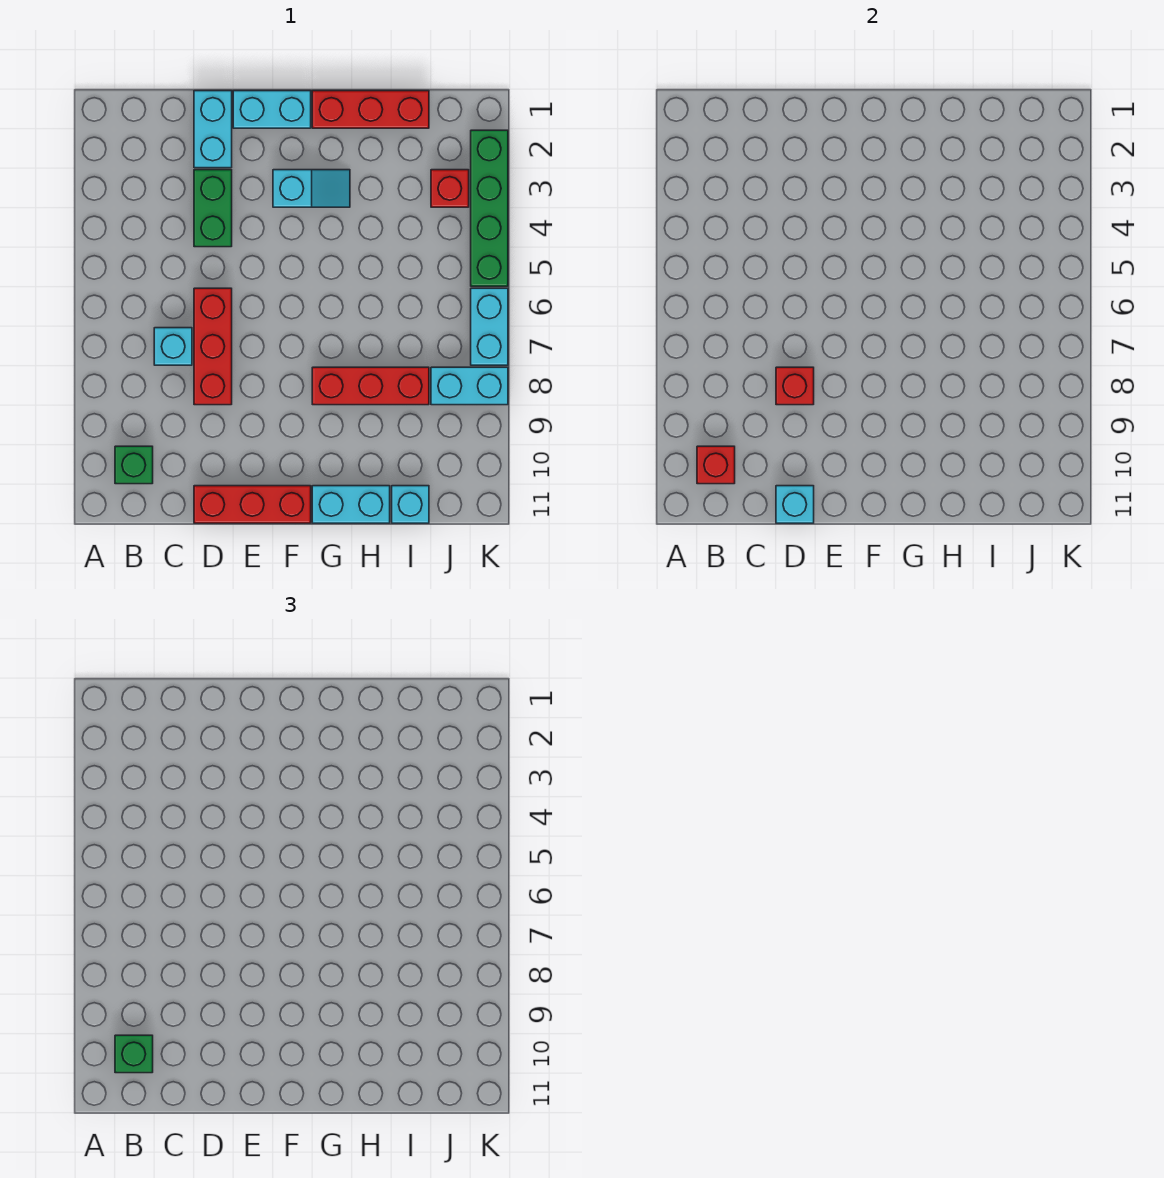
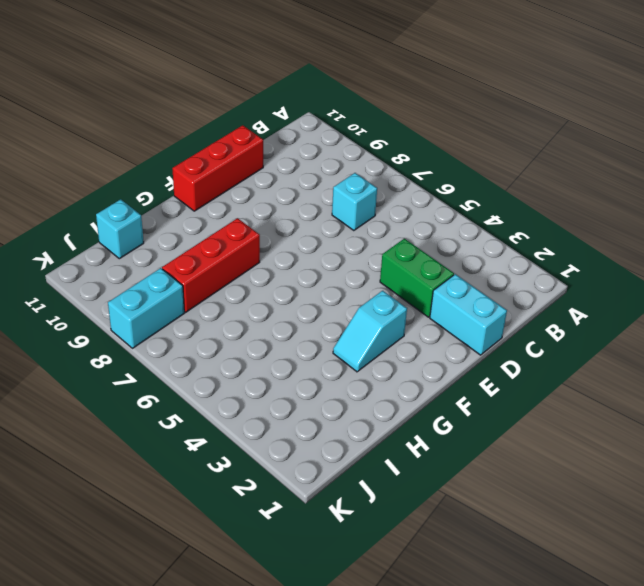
none -> green 1x1 brick [115,446,153,484]
none -> red 1x3 brick [194,288,232,405]
none -> cyan 1x2 brick [233,91,311,128]

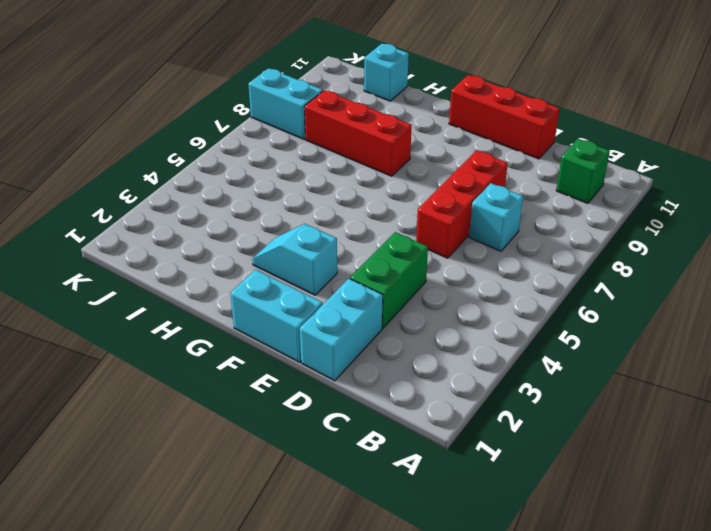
none -> red 1x3 brick [312,91,429,128]
none -> cyan 1x2 brick [312,486,390,523]
none -> red 1x1 brick [431,170,469,207]

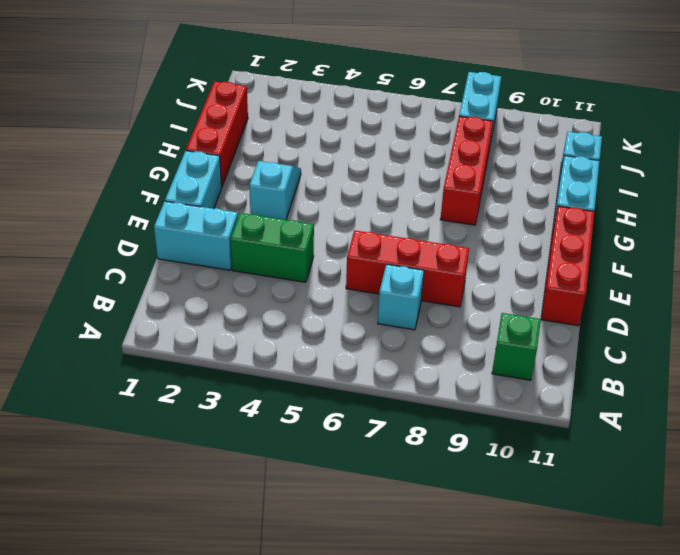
none -> red 1x1 brick [431,170,469,207]
none -> green 1x4 brick [471,130,508,286]
none -> cyan 1x2 brick [471,288,508,365]

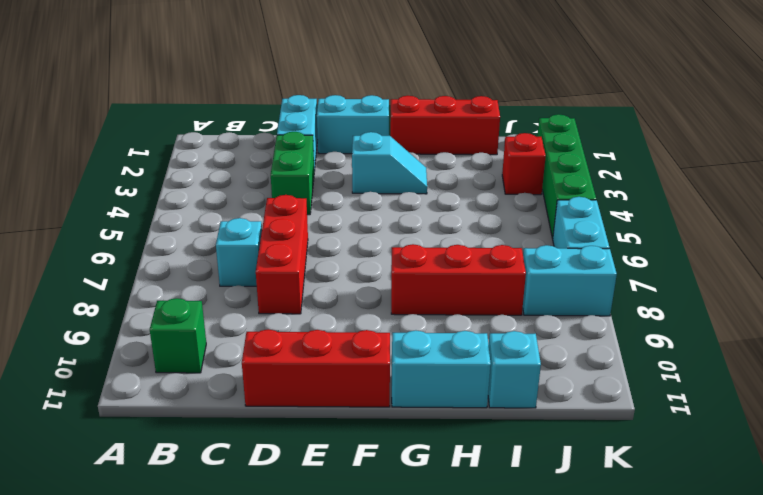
none -> red 1x1 brick [697,446,735,484]
none -> red 1x1 brick [776,367,814,405]
none -> cyan 1x1 brick [776,486,814,523]

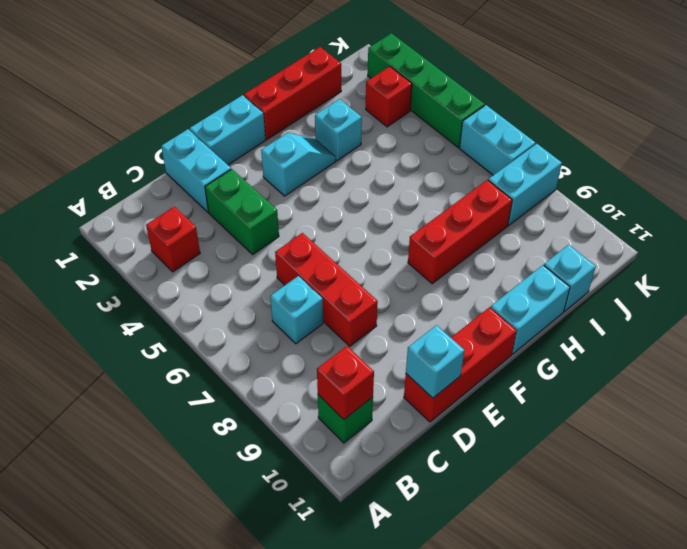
red 1x1 brick [146,207,200,272] -> red 1x1 brick moved to [776,367,814,405]
cyan 1x1 brick [315,99,362,161] -> none
none -> green 1x1 brick [115,1035,153,1073]

